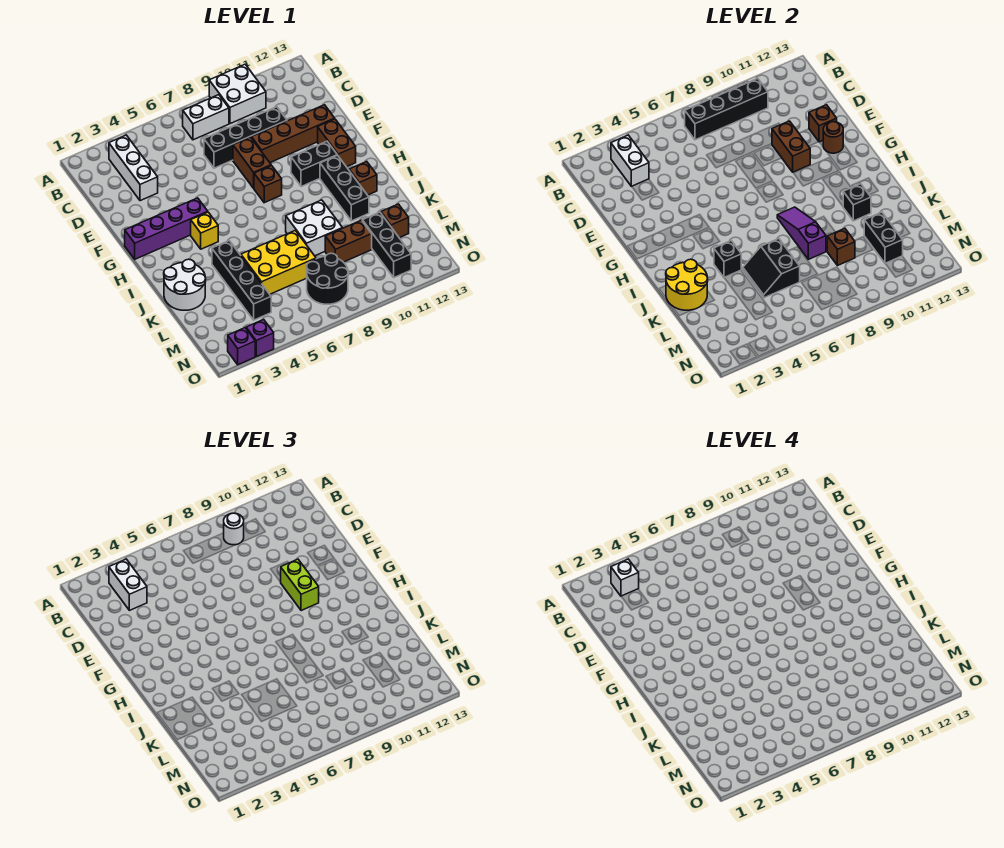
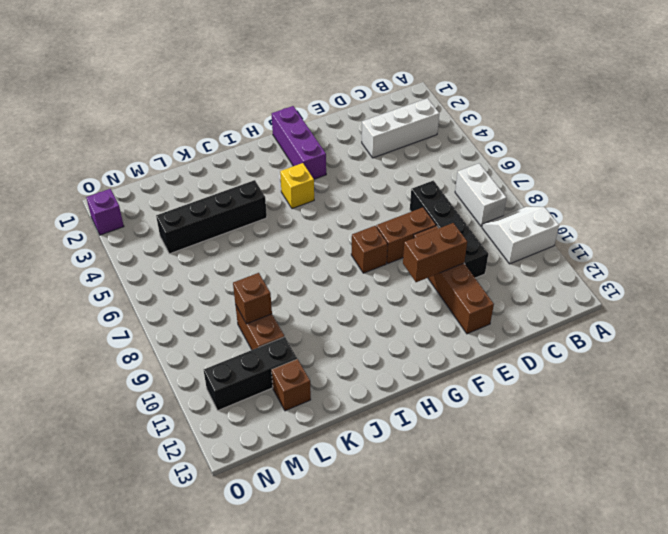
white 2x2 slope [482,207,559,264] -> white 2x2 brick [209,64,266,124]
purple 1x3 brick [272,106,326,179] -> purple 1x4 brick [125,198,208,259]
none -> brown 1x2 brick [318,119,356,167]
none -> black 1x2 brick [291,141,337,187]
none -> black 1x3 brick [320,155,369,221]
none -> brown 1x1 brick [349,162,377,195]

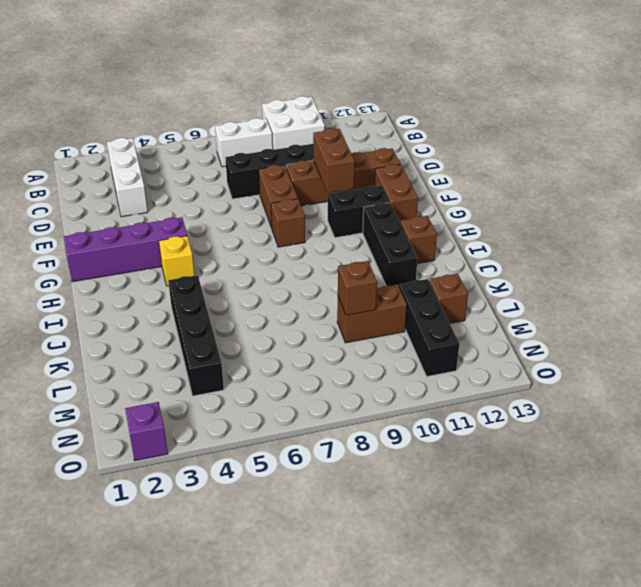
none -> white 2x2 round brick [164,259,206,310]
none -> white 2x2 brick [286,200,342,256]
none -> yellow 2x3 brick [241,230,316,294]
none -> black 2x2 round brick [306,253,348,304]

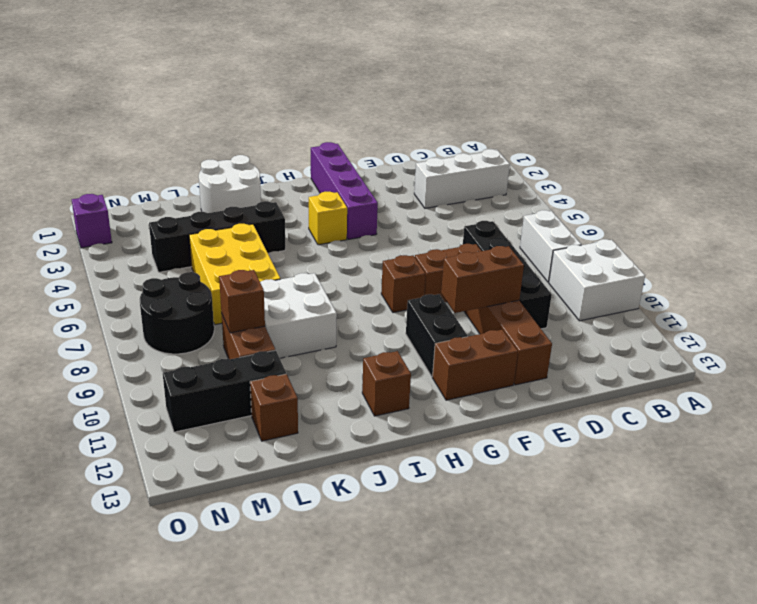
none -> black 1x3 brick [320,155,369,221]
none -> purple 1x1 brick [246,320,274,357]
none -> white 1x2 brick [611,135,649,186]
none -> black 1x4 brick [685,78,768,140]

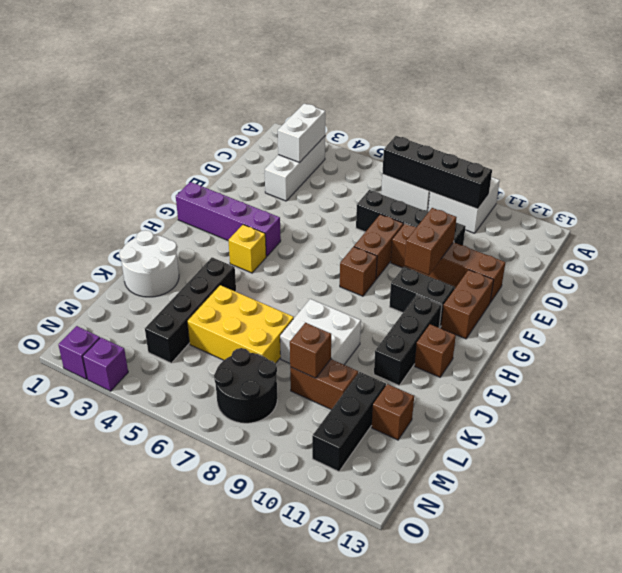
none -> brown 1x1 brick [809,105,837,142]
none -> brown 1x1 round brick [823,122,843,153]
none -> purple 1x3 slope [777,207,826,259]
none -> yellow 2x2 round brick [666,259,708,310]

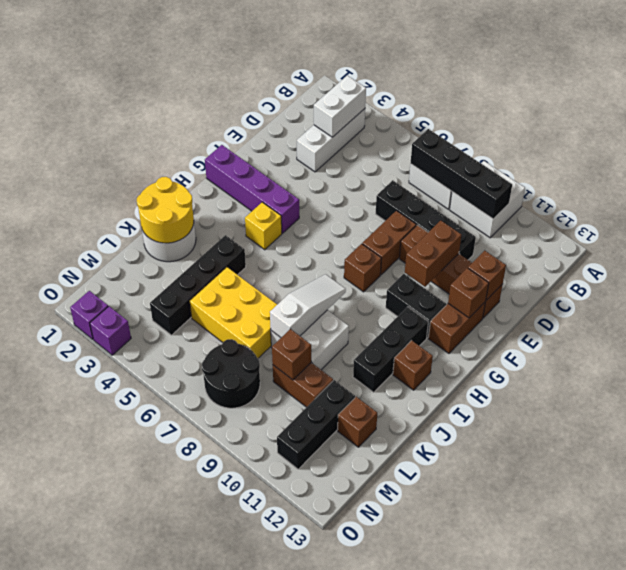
brown 1x1 brick [448,268,489,318] -> brown 1x1 round brick [823,122,843,153]
white 1x3 slope [270,274,346,337] -> purple 1x3 slope [777,207,826,259]
none -> black 1x1 brick [714,241,741,277]
none -> black 1x1 brick [843,184,871,221]
none -> black 2x2 slope [743,239,800,298]
none -> black 1x2 brick [864,212,903,264]

